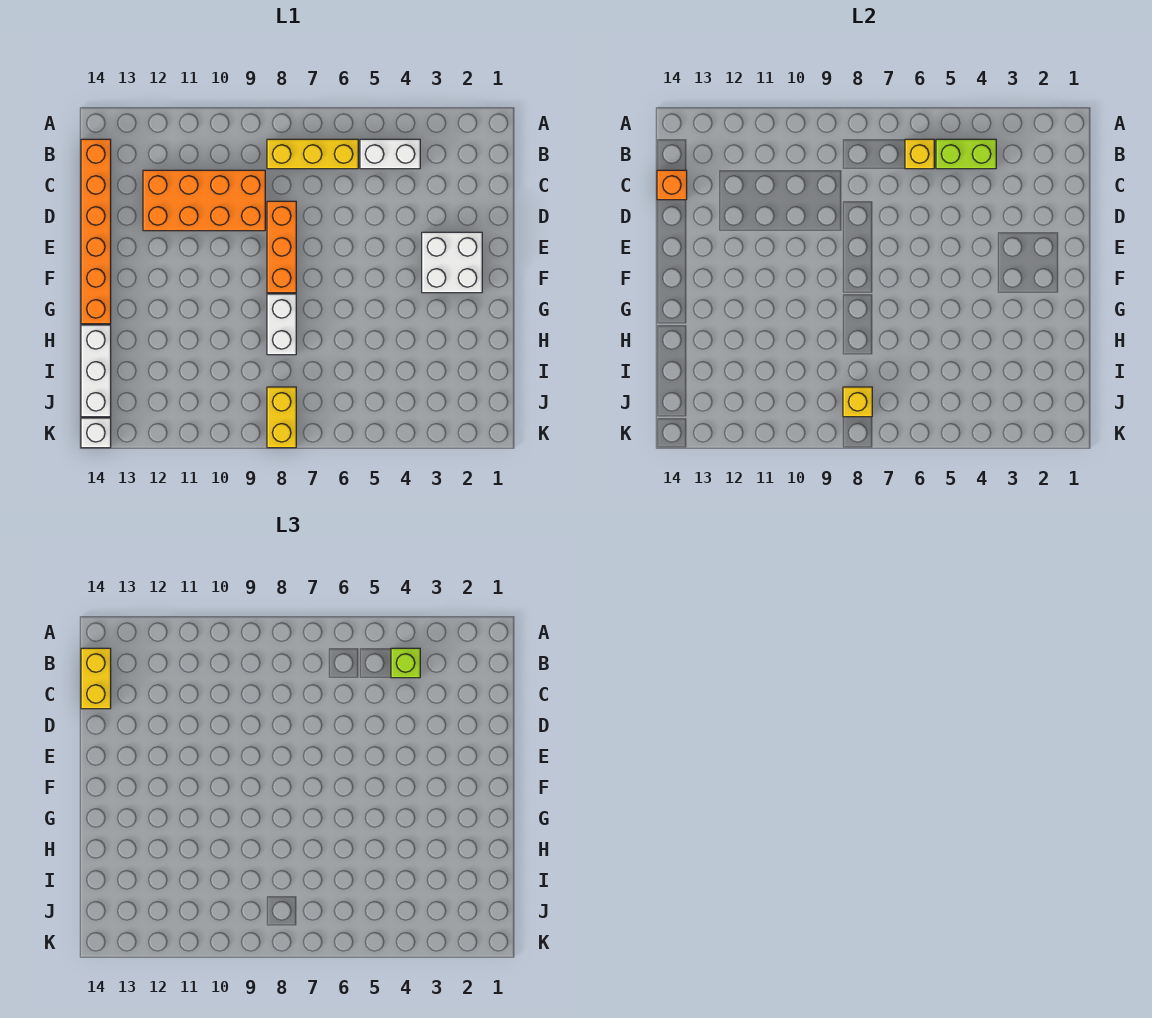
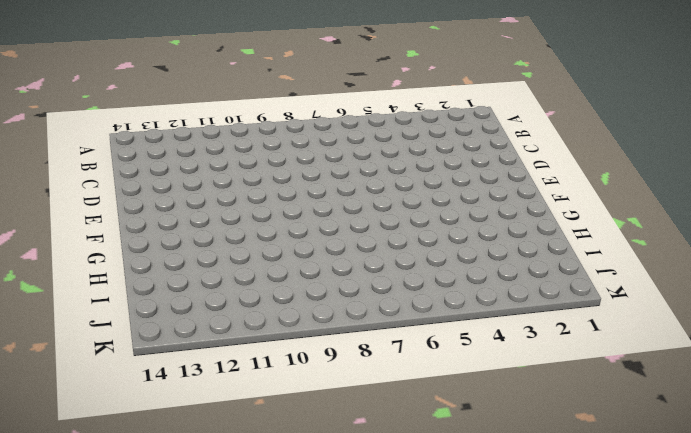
none -> white 1x2 brick [360,139,420,169]
none -> yellow 1x3 brick [267,139,358,169]
none -> orange 1x6 brick [81,139,111,324]

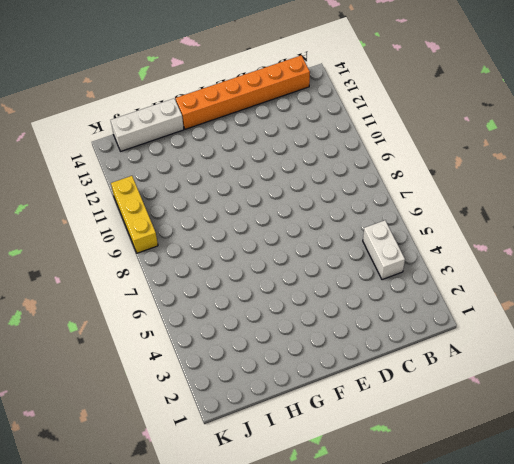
yellow 1x3 brick [111,176,158,253] -> yellow 1x3 brick moved to [267,139,358,169]
none -> orange 2x4 brick [143,170,265,231]
none -> orange 1x3 brick [267,201,296,293]
none -> white 2x2 brick [422,232,482,293]

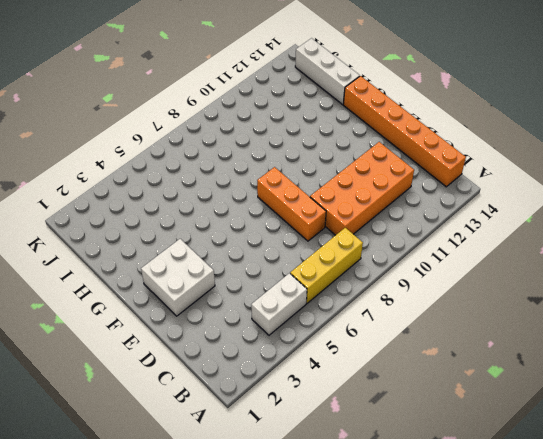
none -> white 1x2 brick [267,294,296,355]
none -> yellow 1x2 brick [267,387,296,448]
none -> white 1x1 brick [81,418,111,448]

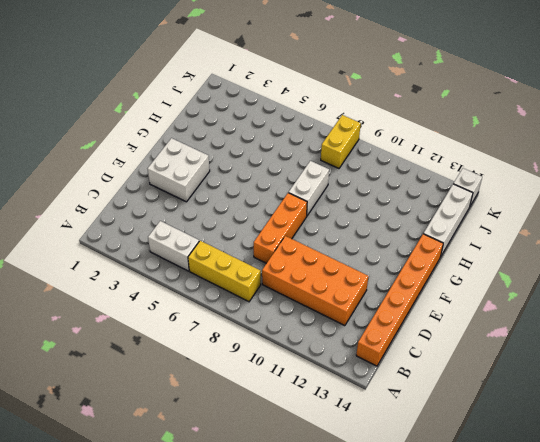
none -> lime 1x2 brick [936,139,996,169]
none -> yellow 1x1 brick [905,139,934,169]
none -> orange 1x1 brick [657,170,687,200]

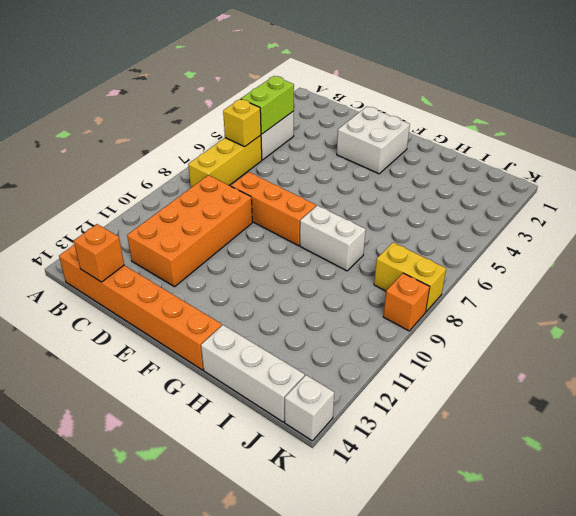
orange 1x1 brick [383,273,430,331] -> none
none -> yellow 1x1 brick [843,387,872,417]
none -> lime 1x1 brick [391,648,420,678]
none -> yellow 1x2 brick [81,648,111,709]

